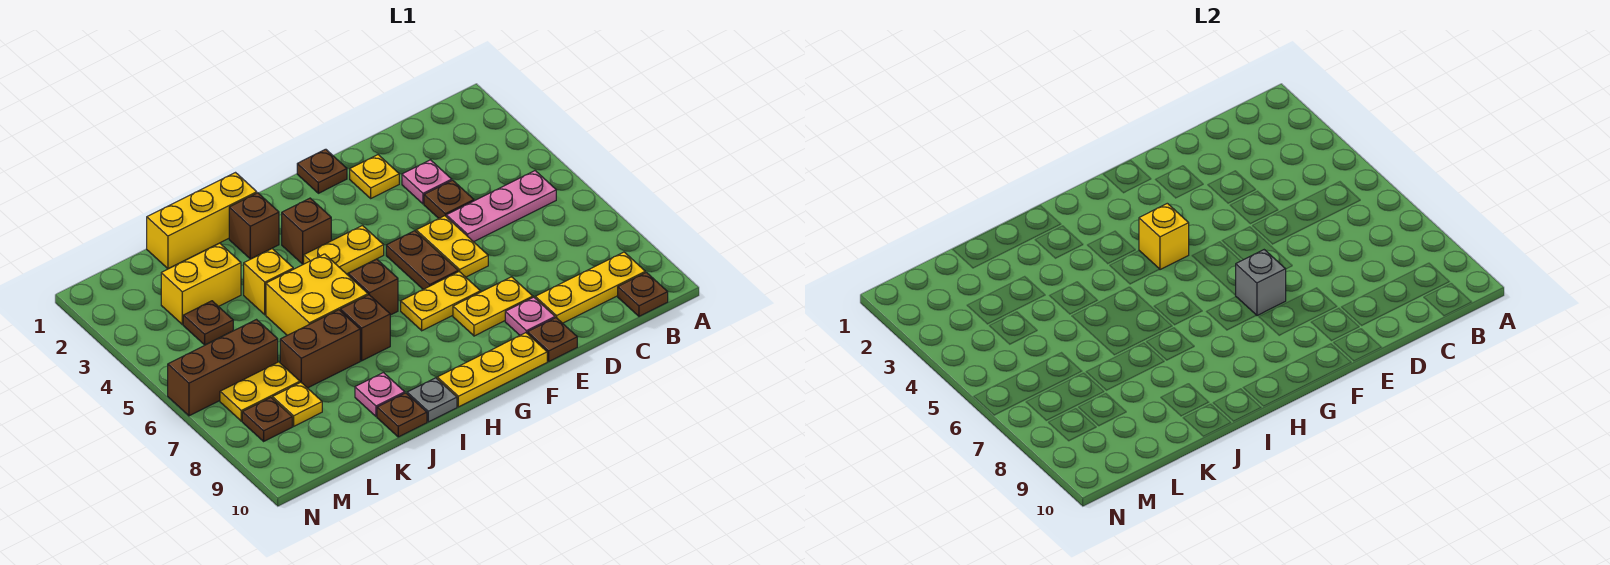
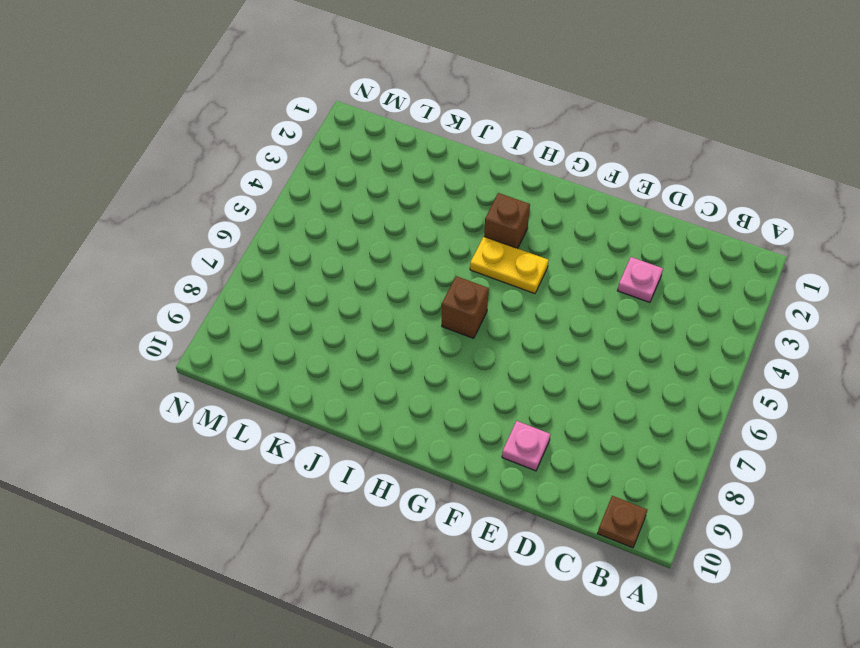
none -> pink 1x3 plate [446,171,556,242]
none -> yellow 1x3 plate [535,252,645,323]
none -> brown 1x1 plate [424,180,474,218]
none -> yellow 1x1 plate [350,155,399,198]

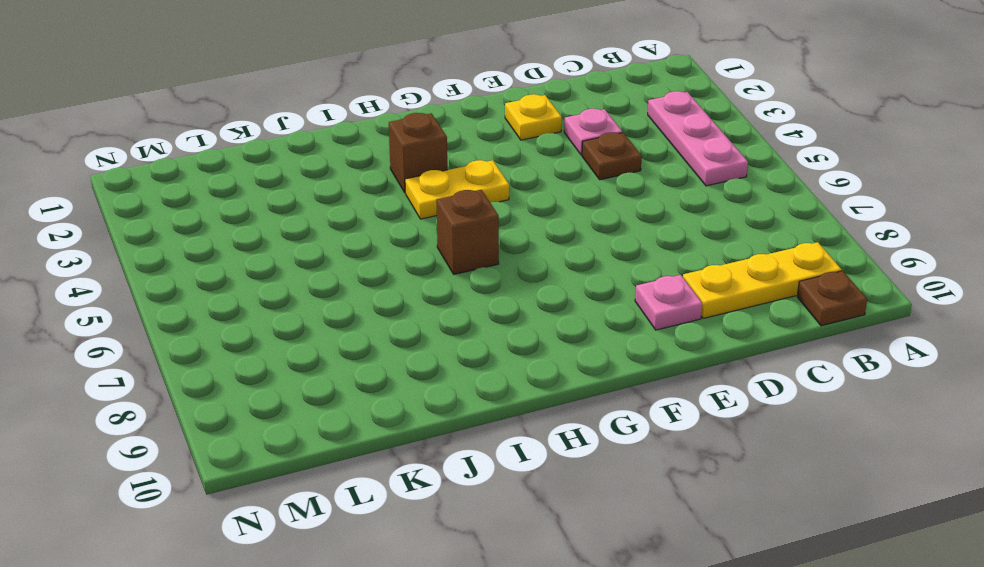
pink 1x3 plate [648,91,748,186] -> pink 1x3 plate turned to [446,171,556,242]
none -> yellow 1x2 plate [416,216,488,277]
none -> yellow 1x2 plate [453,277,533,336]
none -> brown 1x1 plate [528,318,577,361]
none -> brown 1x1 plate [297,149,347,193]

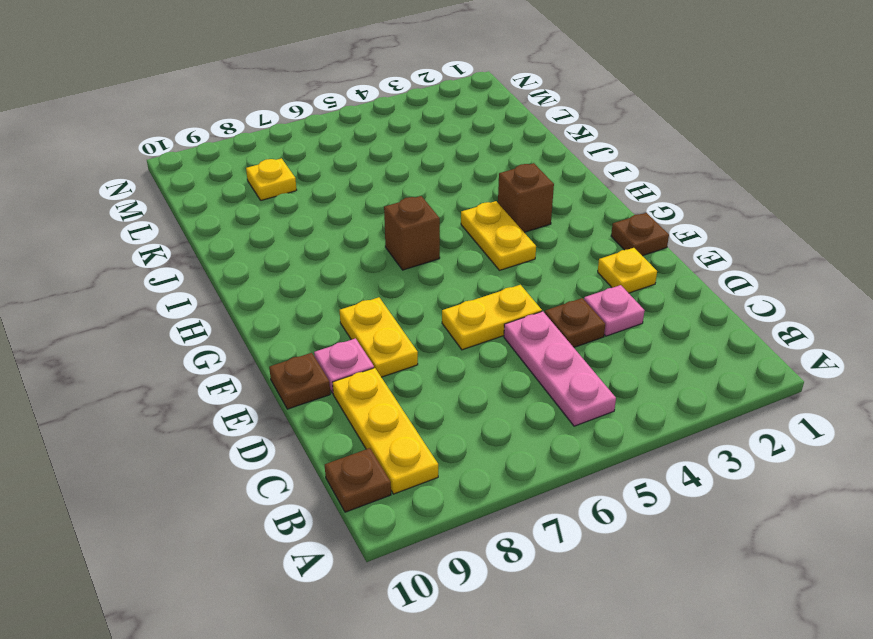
none -> brown 1x2 plate [386,231,458,289]
none -> yellow 1x2 plate [401,272,481,331]
none -> yellow 1x3 plate [437,333,547,407]
none -> yellow 1x3 brick [147,173,257,269]

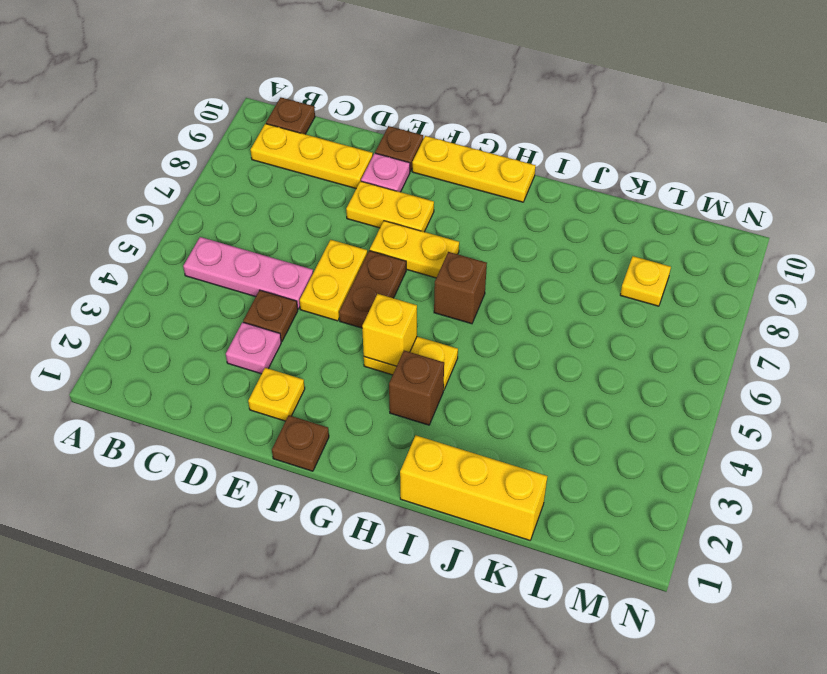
none -> brown 1x1 brick [229,193,279,259]
none -> yellow 2x2 brick [266,254,368,335]
none -> brown 1x1 brick [340,295,390,361]
none -> grey 1x1 plate [407,378,457,422]

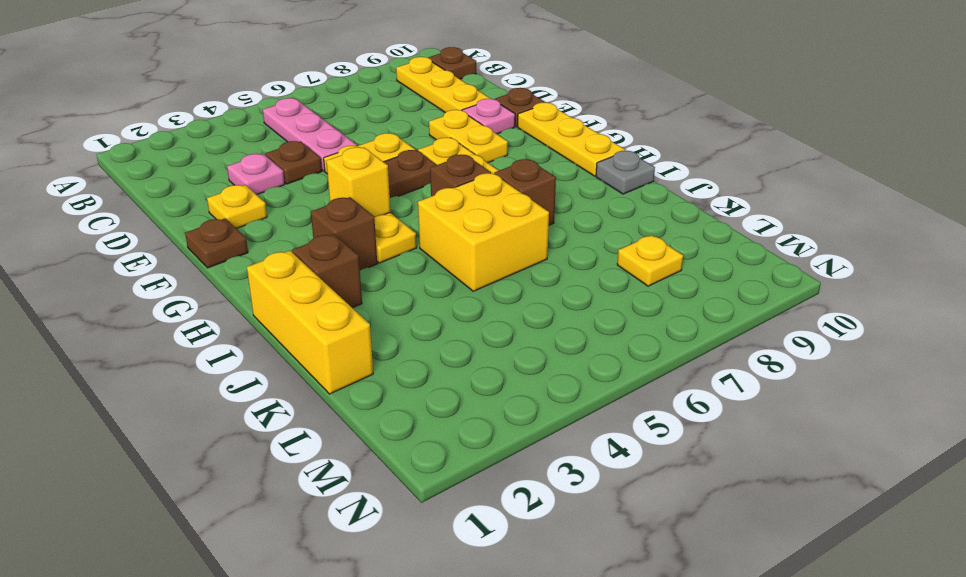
none -> yellow 1x1 brick [244,249,293,315]
none -> brown 1x2 brick [280,310,360,388]
none -> pink 1x1 plate [355,373,405,417]
none -> brown 1x1 plate [377,393,427,437]

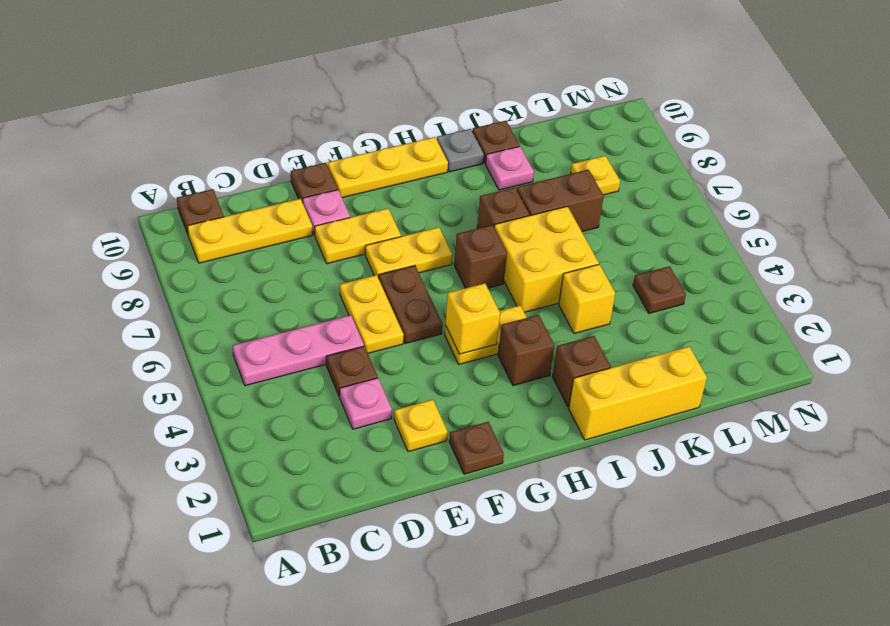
none -> yellow 1x2 brick [161,243,241,325]
none -> brown 1x3 brick [168,320,278,416]
none -> yellow 1x2 plate [220,362,300,421]
none -> brown 1x1 plate [242,398,292,441]

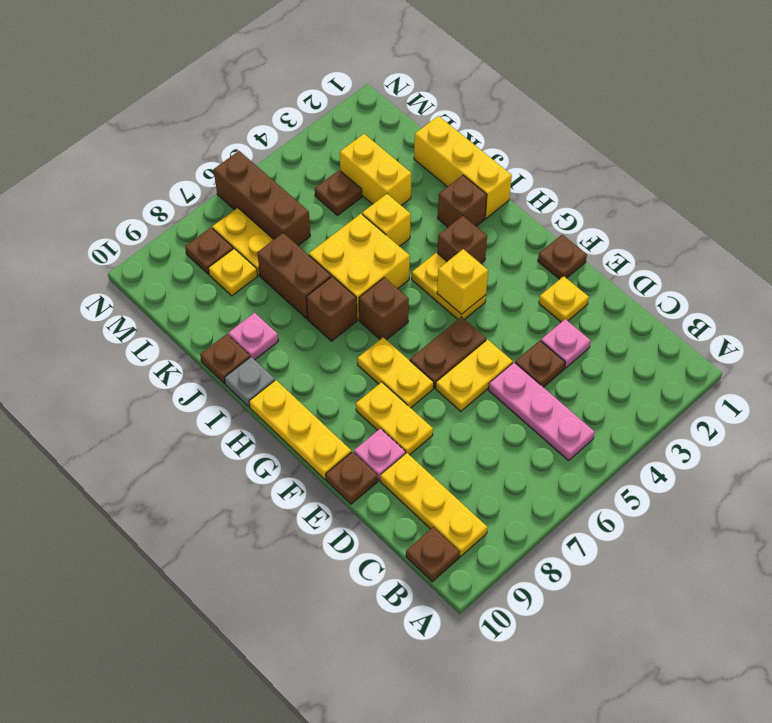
none -> grey 1x1 brick [1235,250,1286,316]

